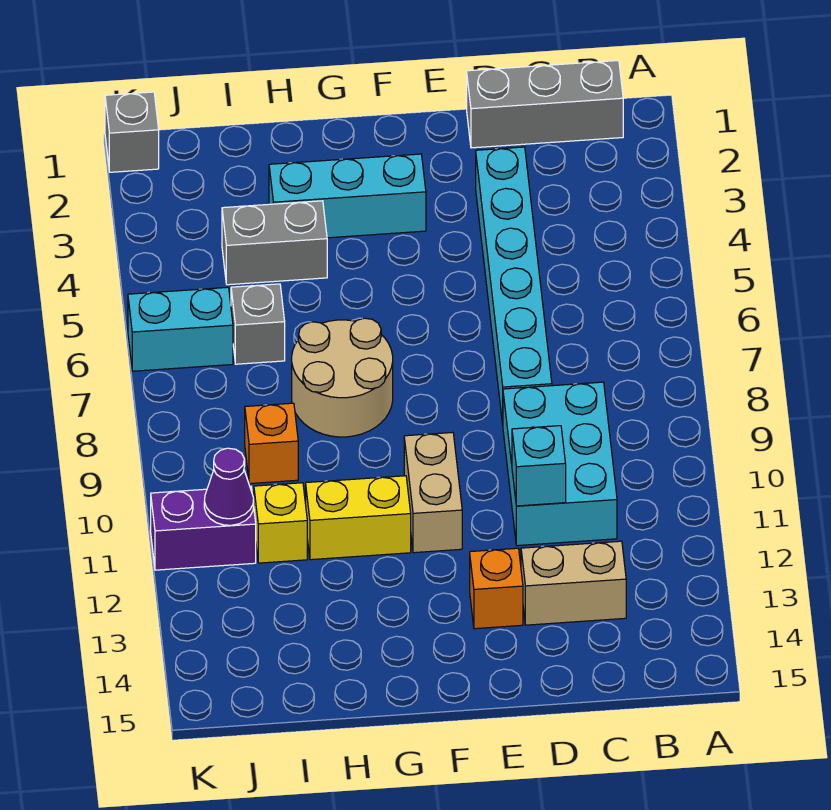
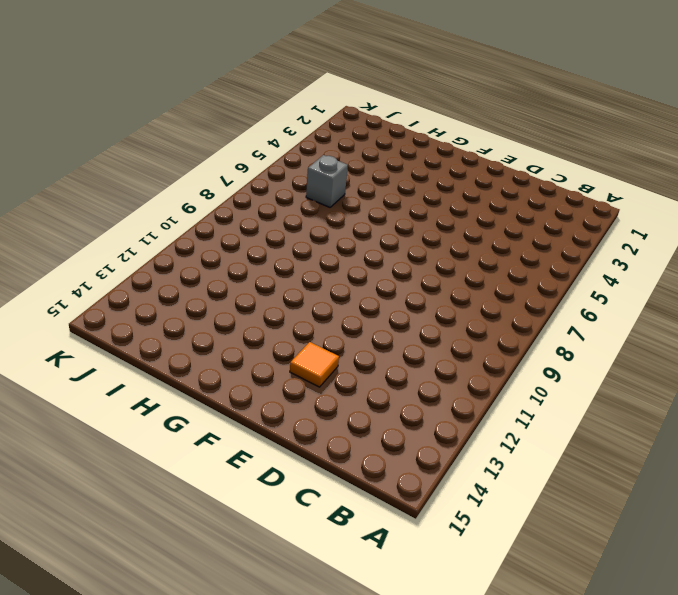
orange 1x1 tile [290,342,339,387] -> orange 1x1 brick [470,548,523,629]
none -> grey 1x3 brick [467,60,623,148]
none -> cyan 2x3 brick [503,382,617,546]
none -> tan 1x2 brick [521,541,626,625]

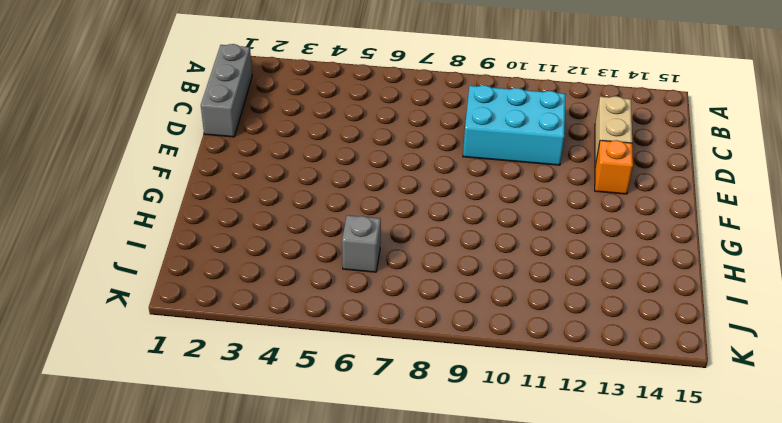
none -> cyan 1x6 brick [476,147,552,424]
none -> cyan 1x3 brick [269,154,426,238]
none -> tan 1x2 brick [404,432,462,553]

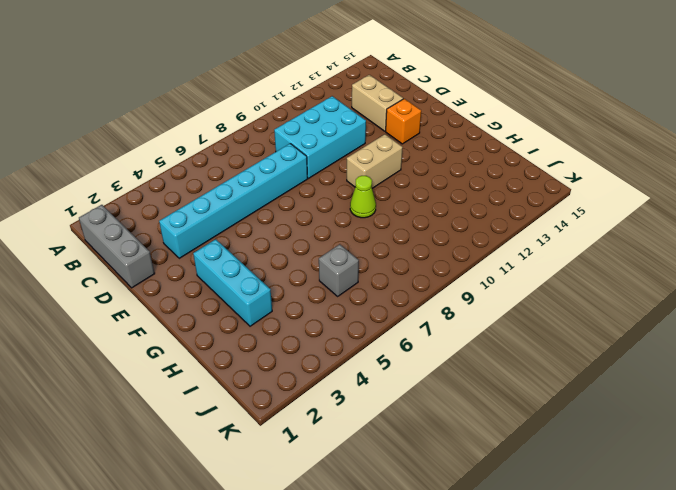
lime 1x1 cone [350,176,376,218] -> none
none -> tan 2x2 round brick [292,318,393,437]
none -> yellow 1x2 brick [306,476,411,560]
none -> grey 1x2 brick [222,201,327,285]

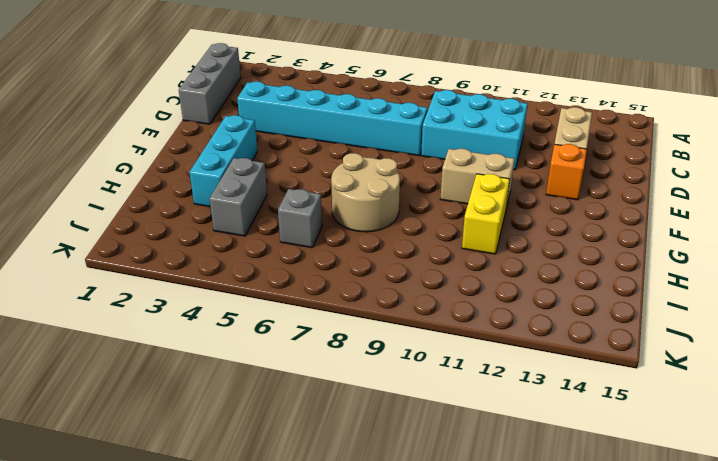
none -> orange 1x1 brick [245,403,298,484]
none -> yellow 1x1 brick [254,483,307,563]
none -> cyan 1x2 brick [128,287,233,371]

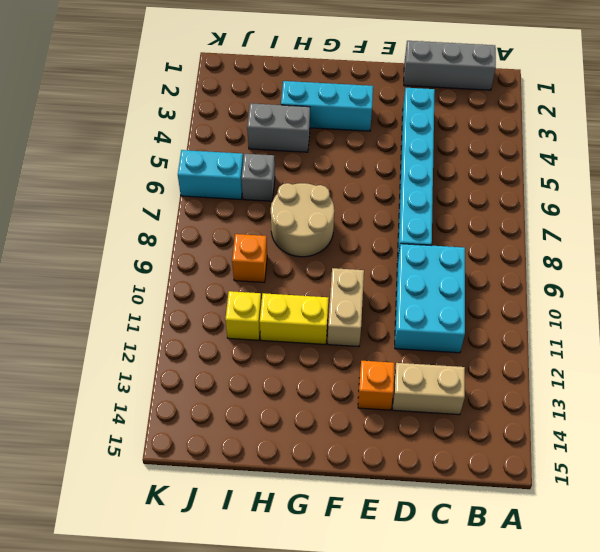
none -> purple 1x2 brick [151,486,256,570]
none -> grey 1x1 brick [105,92,159,172]
none -> cyan 1x1 brick [512,426,566,506]

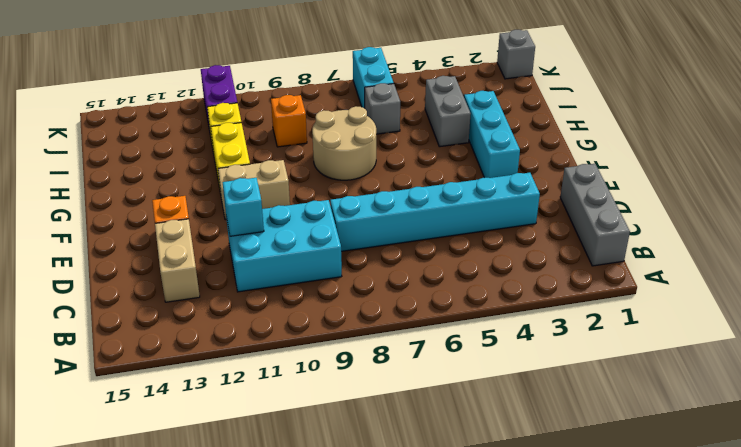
none -> purple 1x1 cone [204,448,254,525]

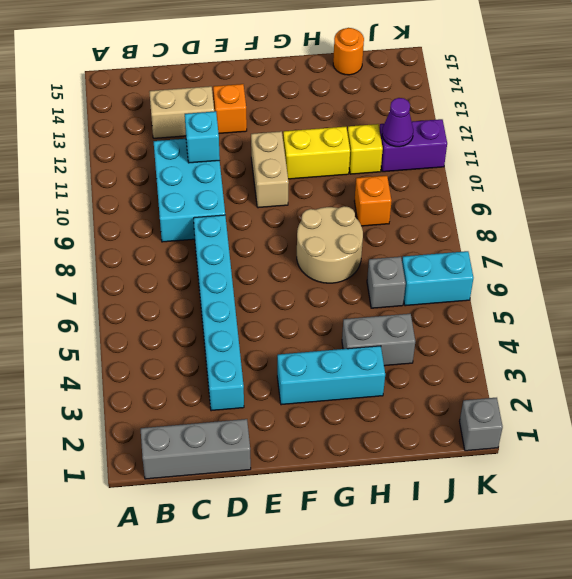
orange 1x1 round brick [333,28,364,75] -> none

